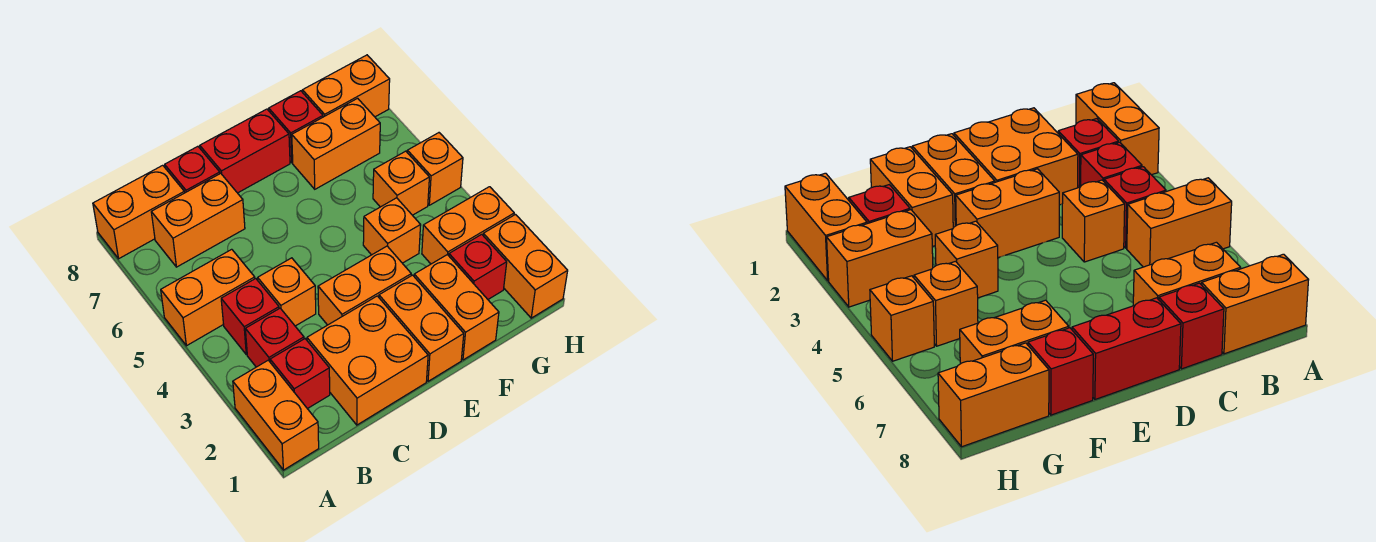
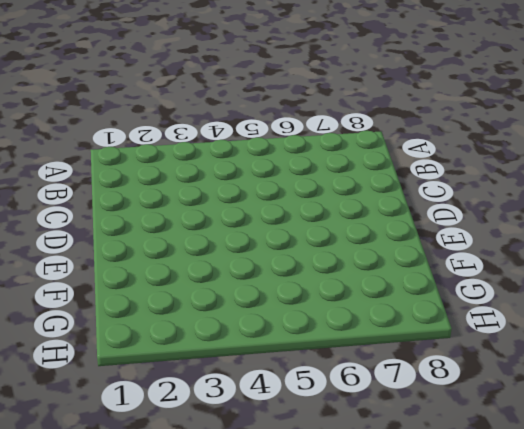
none -> orange 1x2 brick [233,360,319,470]
none -> orange 1x2 brick [161,249,255,346]
none -> orange 1x2 brick [93,165,184,259]

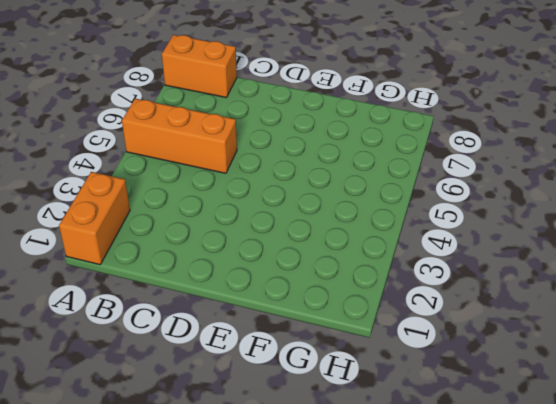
orange 1x3 brick [122,99,237,173] -> orange 1x2 brick [161,249,255,346]
none -> red 1x1 brick [270,339,330,409]
none -> red 1x1 brick [245,308,304,367]
none -> red 1x1 brick [221,279,279,354]

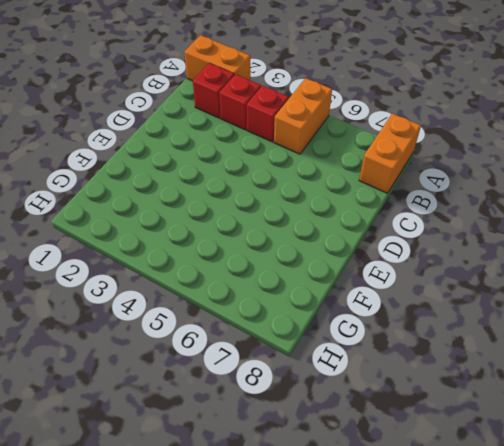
none -> orange 1x2 brick [151,173,245,267]
none -> orange 2x2 brick [307,296,428,425]
none -> orange 1x1 brick [258,258,316,326]

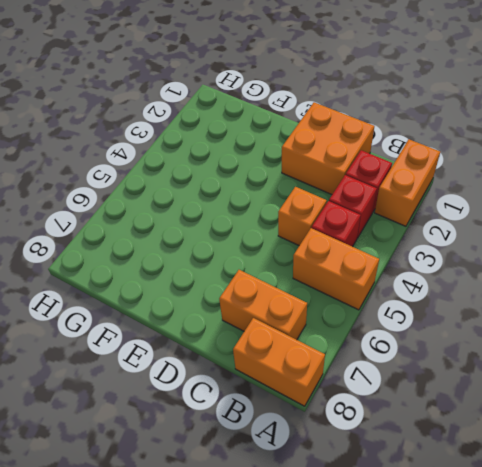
none -> red 1x1 brick [165,146,220,193]
none -> orange 1x2 brick [318,246,411,325]
none -> red 1x2 brick [200,109,290,193]

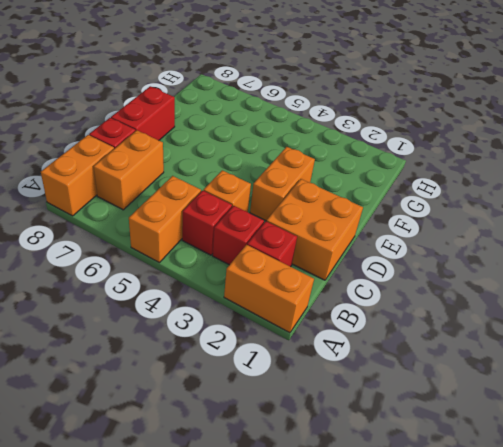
none -> orange 1x2 brick [379,275,464,381]
none -> orange 1x2 brick [414,255,499,360]
none -> orange 1x1 brick [363,198,421,263]

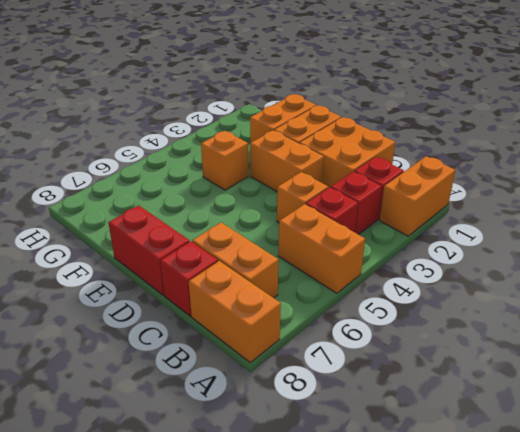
none -> orange 1x2 brick [292,98,380,189]
none -> red 1x1 brick [269,91,323,163]
none -> red 1x1 brick [449,234,507,299]

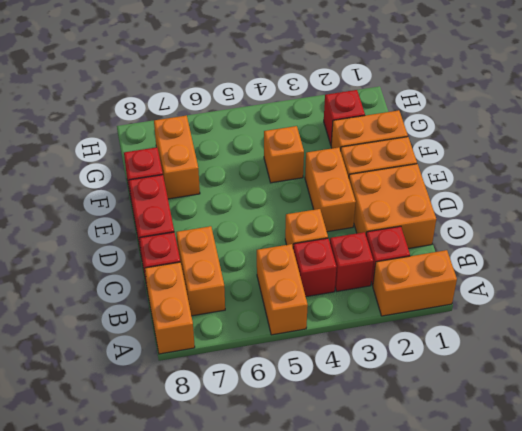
none -> orange 1x2 brick [422,187,514,264]
none -> orange 1x1 brick [373,151,429,215]
none -> orange 1x2 brick [302,55,390,117]

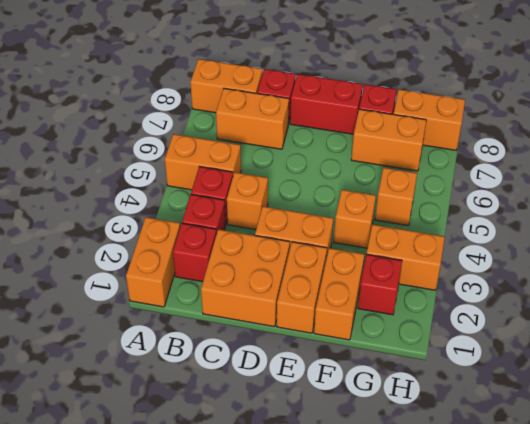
none -> orange 1x2 brick [483,215,568,318]
none -> orange 1x1 brick [407,133,463,205]

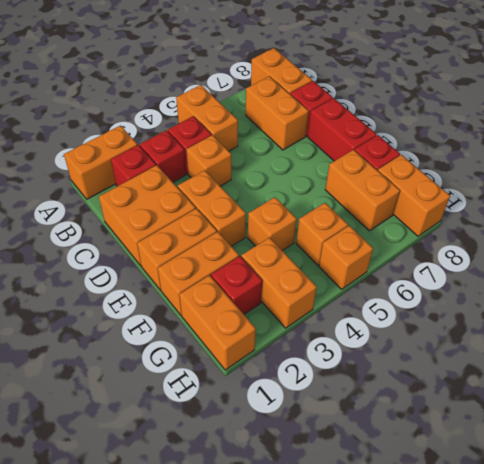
orange 1x2 brick [179,275,256,370] -> orange 1x2 brick turned to [483,215,568,318]

